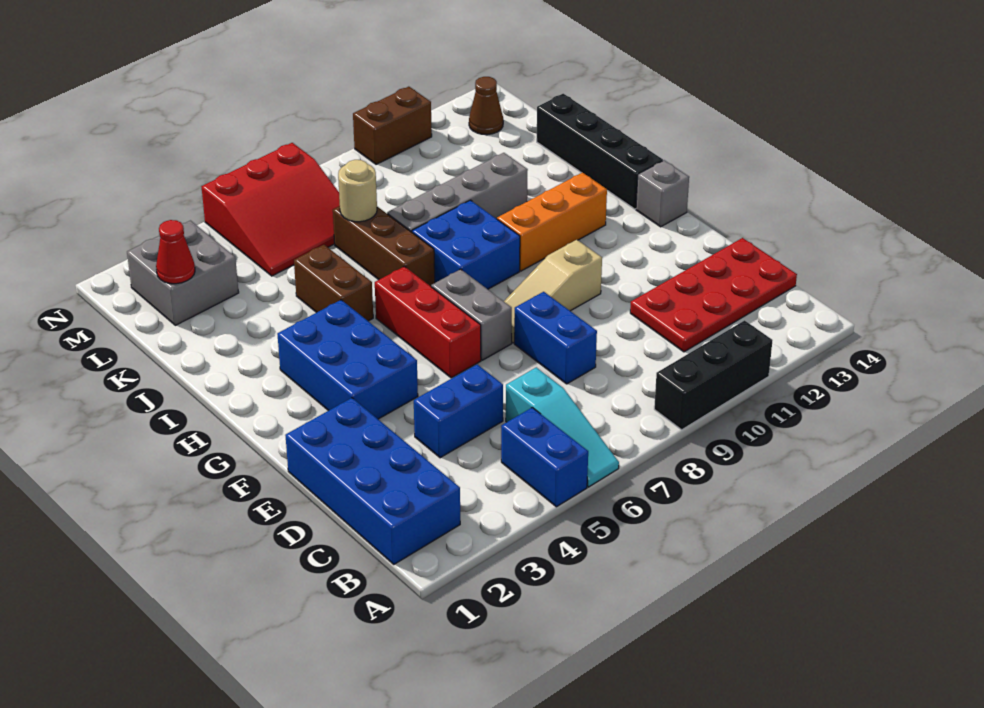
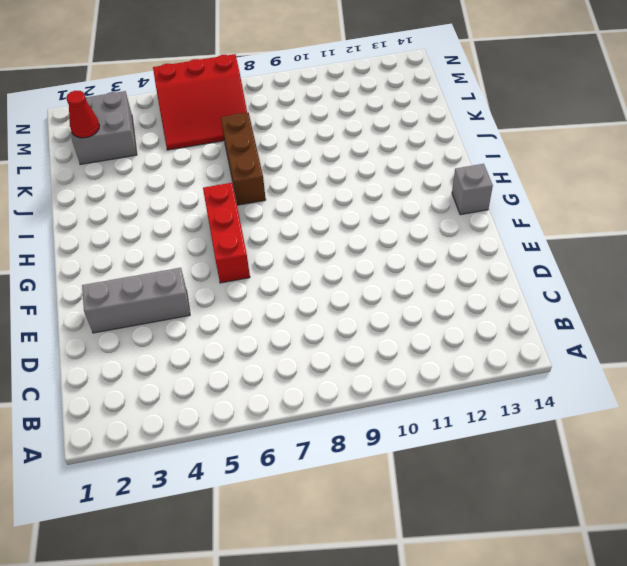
grey 1x3 brick [82,268,190,333] -> blue 2x4 brick [285,398,460,564]
none -> blue 1x2 brick [501,407,588,507]
none -> cyan 1x3 slope [506,367,619,487]
none -> black 1x3 brick [654,320,773,430]

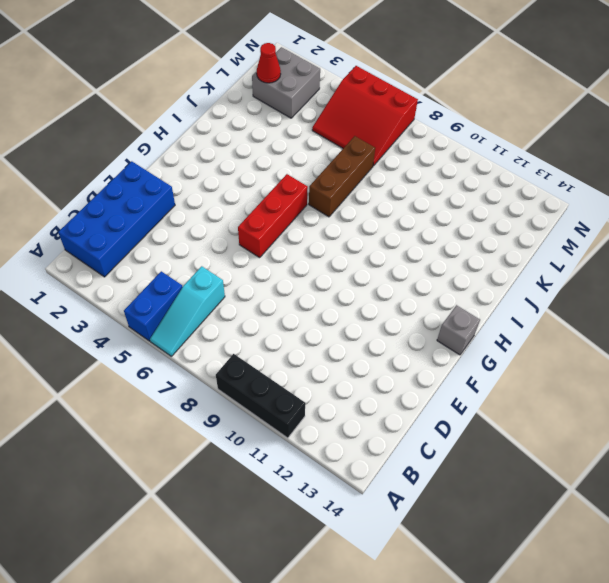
none -> red 2x4 plate [630,238,797,352]
none -> blue 1x2 brick [414,364,503,458]
none -> blue 1x2 brick [514,292,597,384]

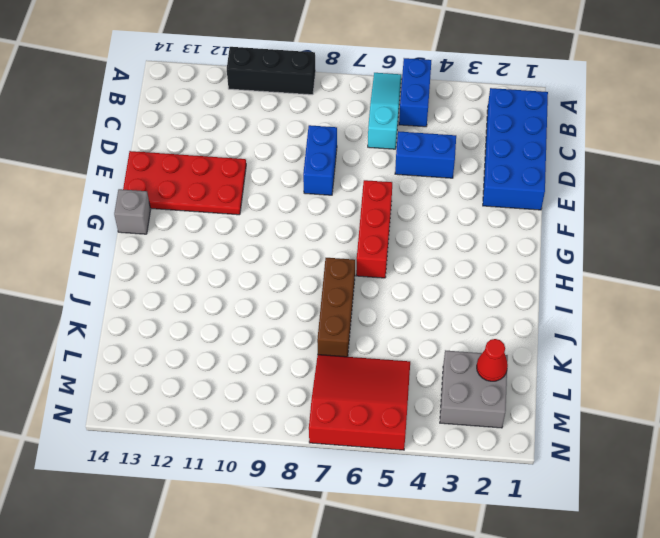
red 2x4 plate [123,151,246,215] -> red 2x4 plate moved to [630,238,797,352]
none -> blue 2x3 brick [277,300,418,419]
none -> grey 1x2 brick [431,269,512,360]
none -> tan 1x3 slope [504,240,602,343]

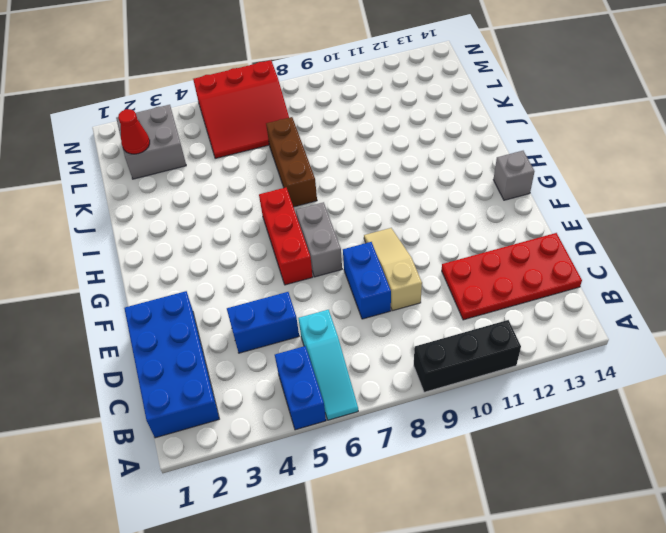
tan 1x3 slope [364,228,422,311] -> tan 1x3 slope turned to [504,240,602,343]
none -> blue 2x3 brick [277,300,418,419]
none -> blue 2x2 brick [412,200,520,289]
none -> orange 1x3 brick [497,173,607,271]

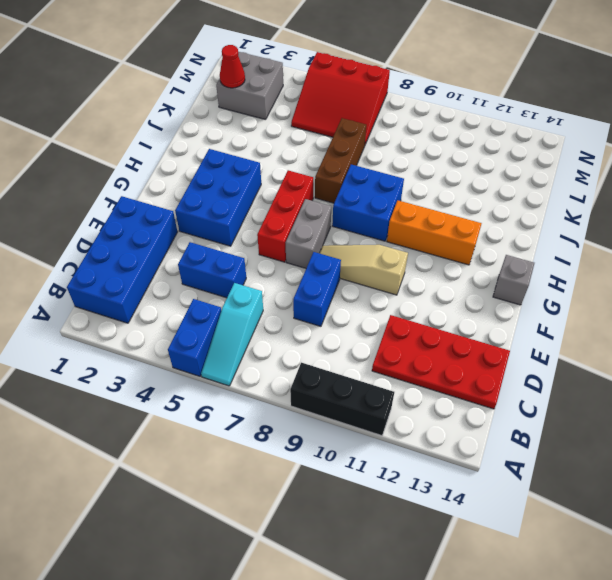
none -> black 1x4 brick [537,94,663,209]
none -> brown 1x2 brick [294,245,373,321]
none -> grey 1x4 brick [387,153,528,232]

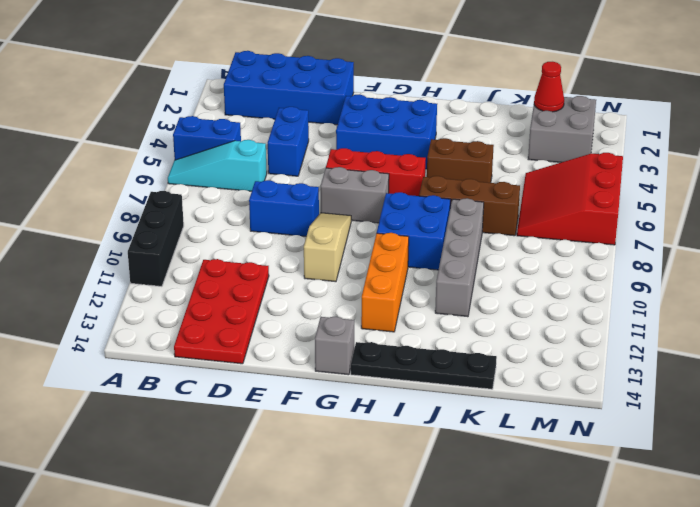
black 1x4 plate [351,342,497,389] -> black 1x4 brick [537,94,663,209]
none -> brown 1x1 cone [469,77,503,135]
none -> brown 1x2 brick [353,87,432,164]
none -> tan 1x1 round brick [338,160,377,222]

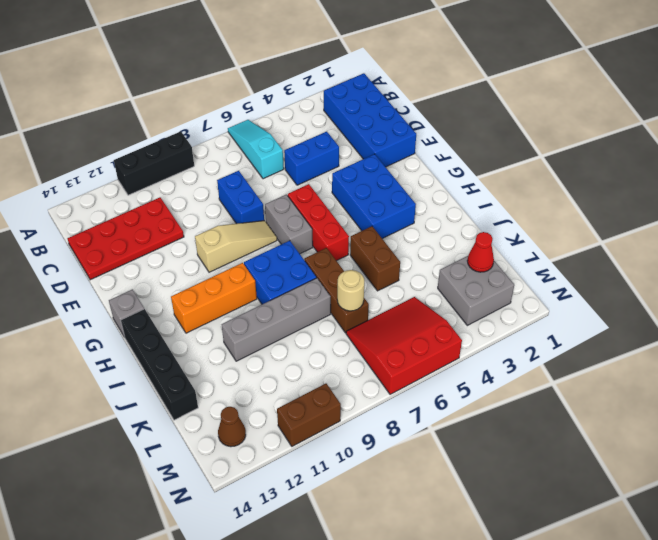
none -> blue 1x2 brick [501,407,588,507]

